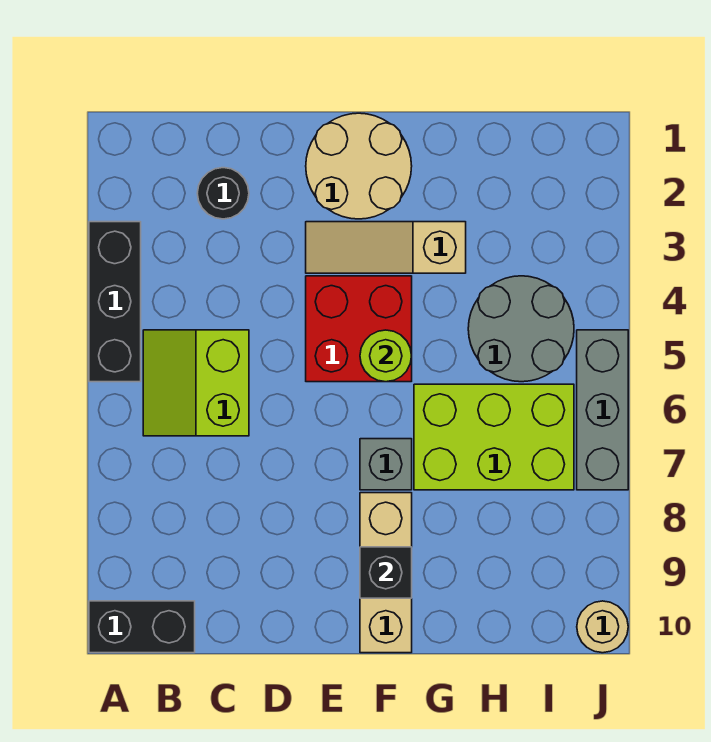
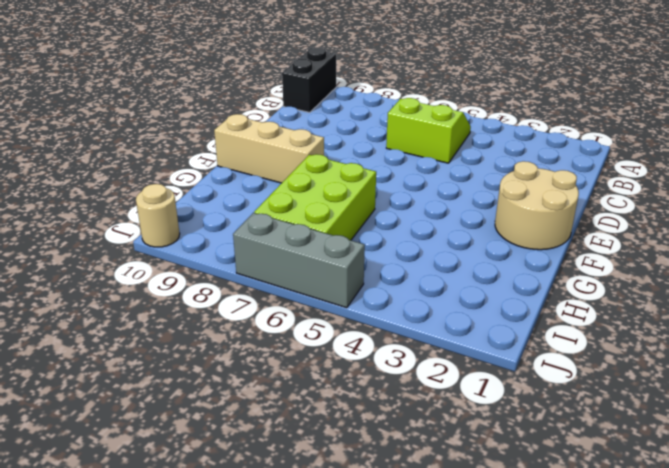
none -> black 1x3 brick [89,222,141,382]
none -> black 1x1 round brick [197,168,249,219]
none -> tan 1x3 slope [306,222,466,273]

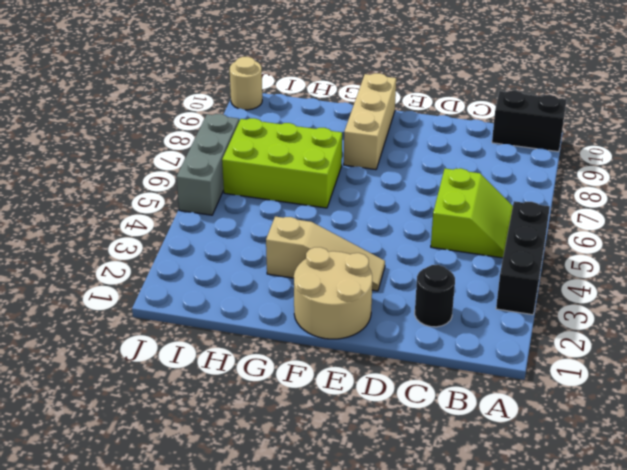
none -> red 2x2 brick [306,276,412,382]
none -> grey 1x1 brick [360,439,412,490]
none -> grey 2x2 round brick [468,276,574,382]

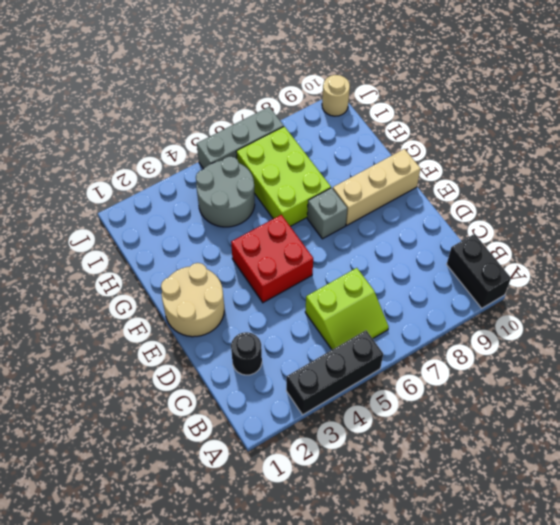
none -> tan 1x3 slope [306,222,466,273]
none -> lime 1x1 round brick [360,330,412,382]
none -> black 1x1 brick [360,547,412,598]

